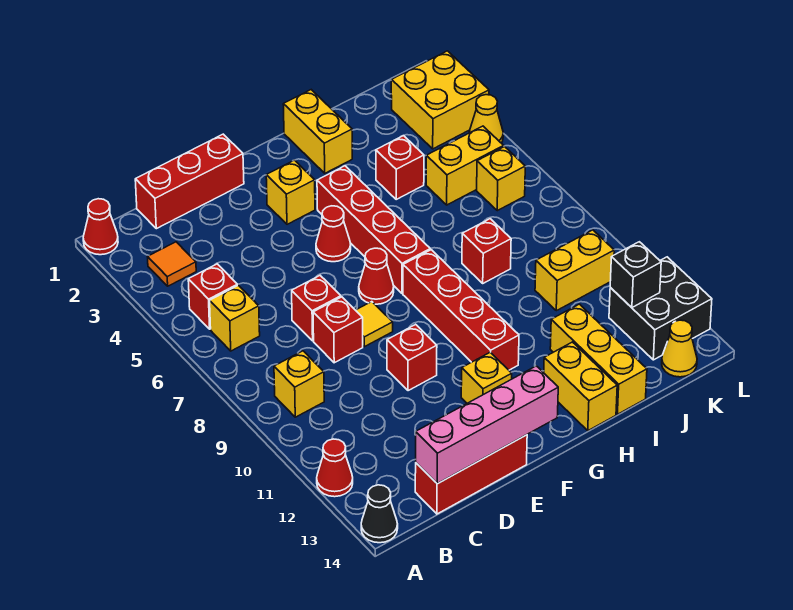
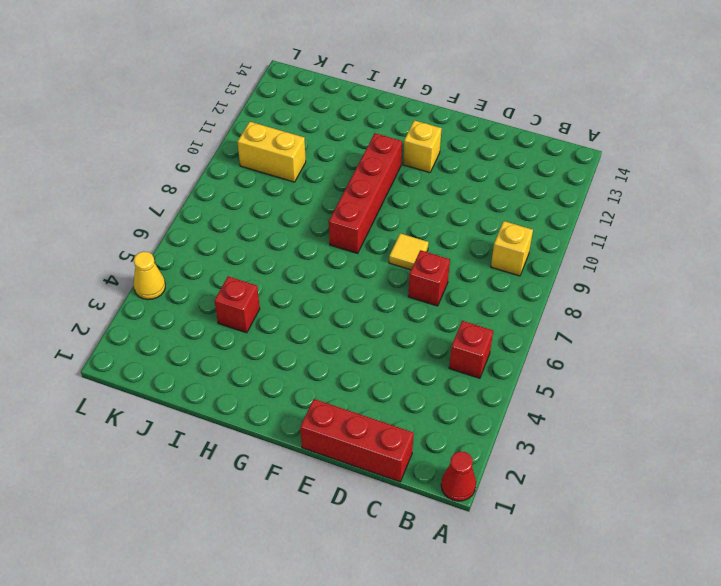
none -> red 1x1 cone [317,439,353,497]
none -> black 1x1 cone [361,485,398,543]
none -> orange 1x1 tile [148,242,196,286]
none -> yellow 1x1 brick [210,285,260,351]

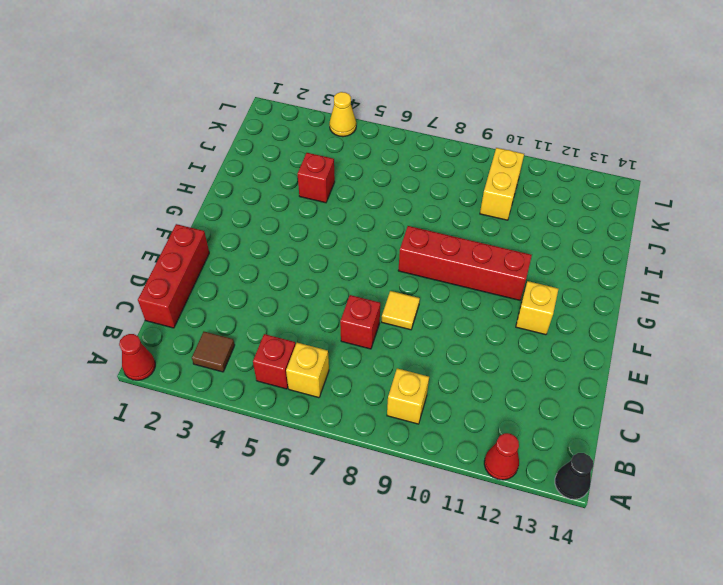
brown 1x1 tile [192,332,235,372] -> orange 1x1 tile [148,242,196,286]
none -> red 1x3 brick [415,435,527,514]
none -> red 1x1 brick [313,297,363,363]
none -> red 1x1 brick [387,324,437,391]
none -> yellow 1x1 brick [266,160,315,224]

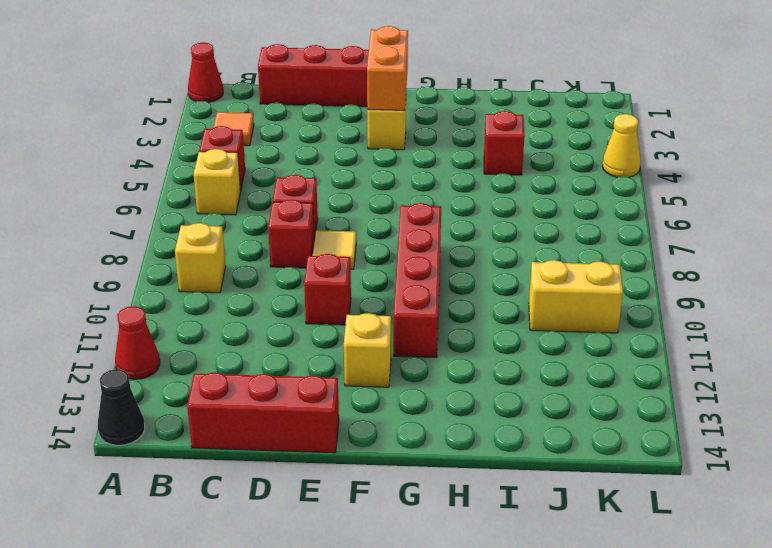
orange 1x2 brick [367,26,408,110] -> none
none -> red 1x1 cone [316,206,351,262]
none -> red 1x1 cone [359,248,394,304]
none -> red 1x4 brick [317,166,430,293]
none -> yellow 1x2 brick [283,90,352,173]

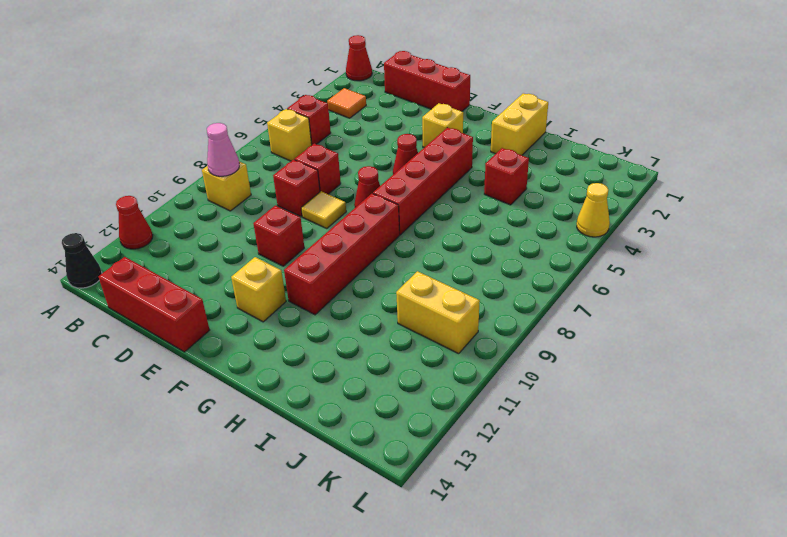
pink 1x1 cone [207,123,239,176] -> none
none -> yellow 1x2 brick [544,342,617,431]
none -> red 1x1 brick [462,219,511,283]
none -> yellow 1x3 brick [550,304,647,414]
none -> yellow 1x2 brick [426,126,504,205]

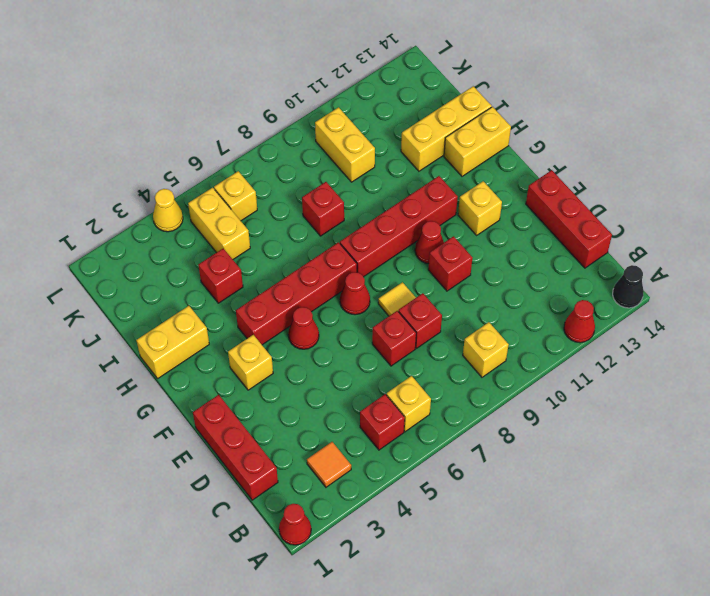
red 1x1 cone [415,221,444,264] -> none
none -> yellow 2x2 brick [391,51,489,149]
none -> black 2x2 brick [609,257,712,360]
none -> yellow 1x1 cone [662,320,697,377]
none -> pink 1x4 brick [416,366,558,484]

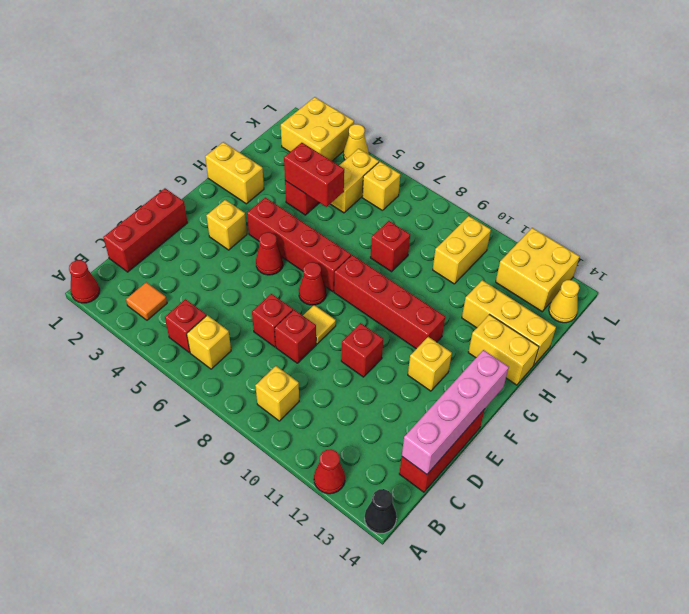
red 1x2 brick [284,143,344,207] -> none
yellow 2x2 brick [496,228,580,312] -> black 2x2 brick [609,257,712,360]
none -> black 1x1 brick [610,242,661,307]

